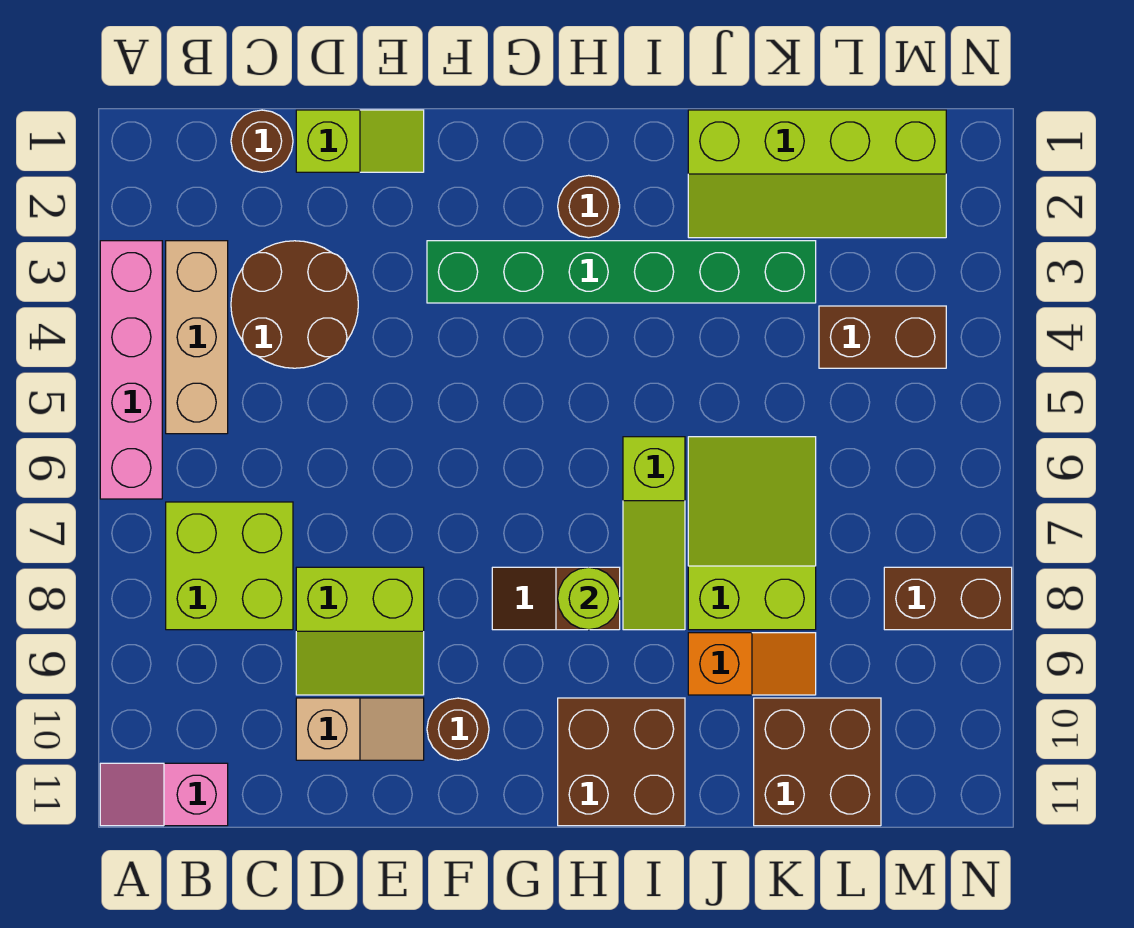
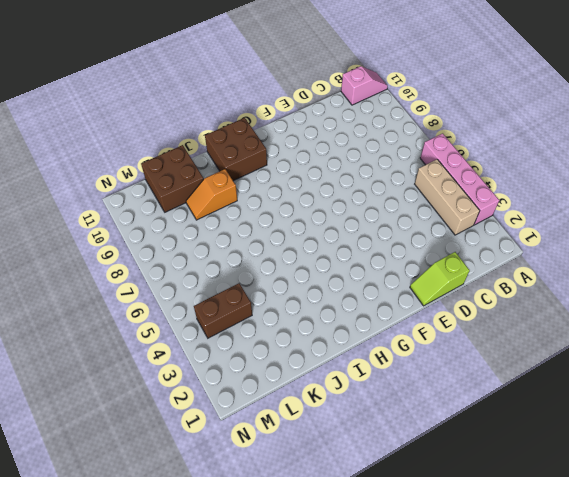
none -> lime 2x2 brick [166,502,293,630]
none -> brown 1x1 round brick [231,110,293,172]
none -> brown 2x2 round brick [231,241,358,368]

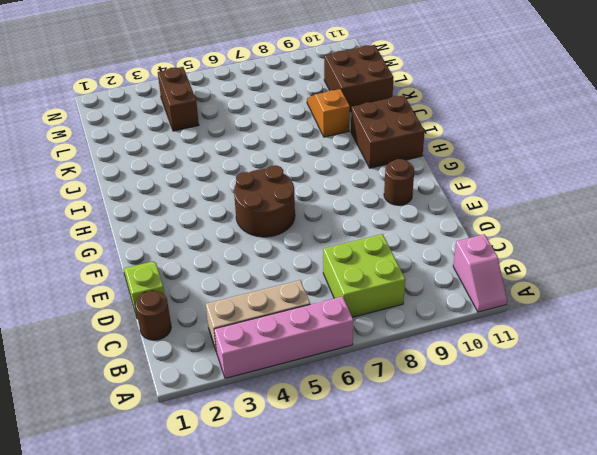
brown 2x2 round brick [234,165,295,237] -> brown 2x2 round brick moved to [231,241,358,368]
none -> lime 2x2 slope [296,567,424,695]
none -> tan 1x2 slope [296,698,424,760]
none -> green 1x6 brick [427,241,816,303]

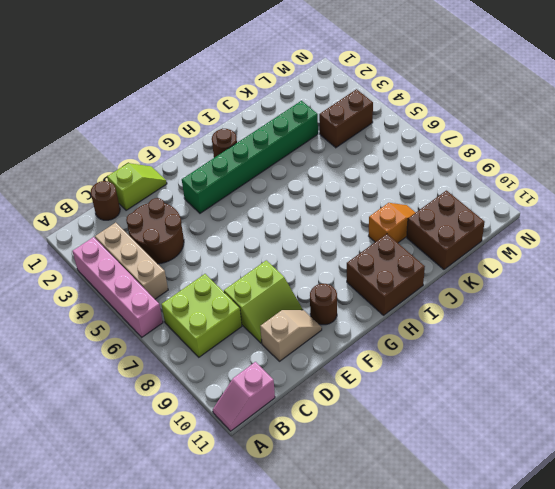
none -> brown 1x2 slope [492,567,620,630]
none -> lime 1x3 slope [623,437,685,630]
none -> lime 2x4 slope [688,110,946,238]

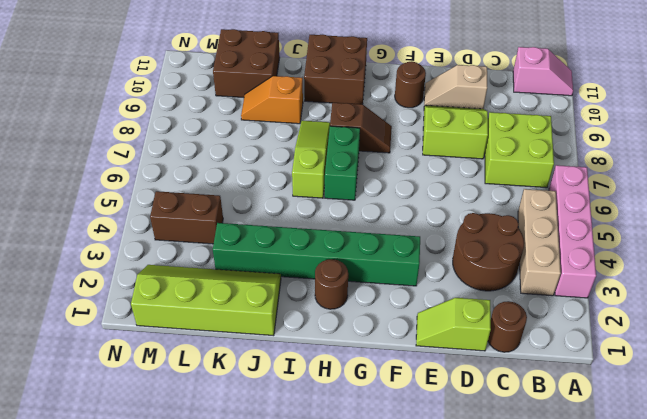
green 1x2 brick [325,126,360,200] -> none
none -> lime 2x3 slope [688,437,816,630]
none -> brown 1x2 brick [884,567,1012,630]
none -> lime 1x1 round brick [558,567,620,630]

